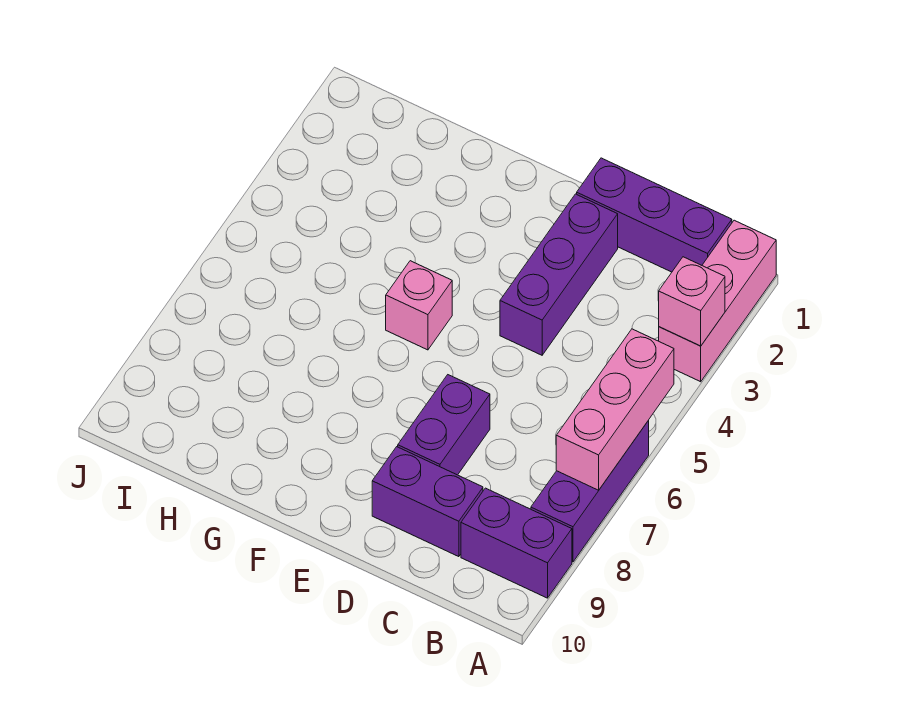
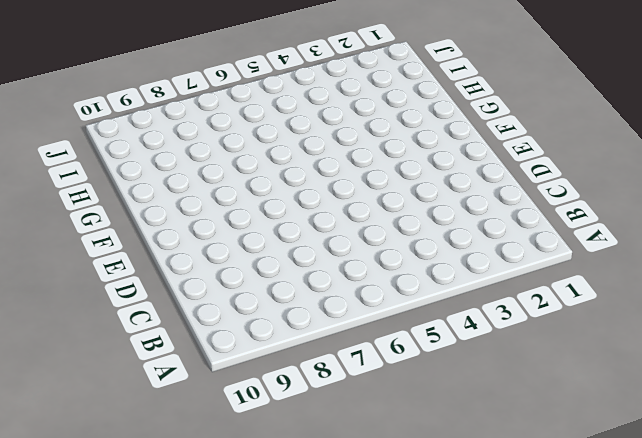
none -> pink 1x3 brick [659,220,776,382]
none -> purple 1x3 brick [531,421,649,562]

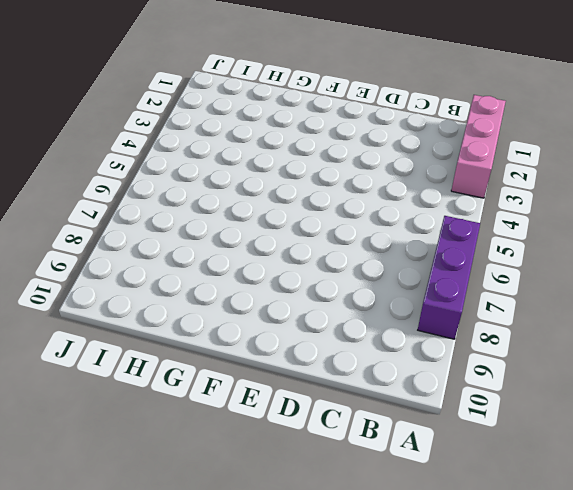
none -> purple 1x2 brick [461,488,572,598]
none -> purple 1x3 brick [577,158,732,272]

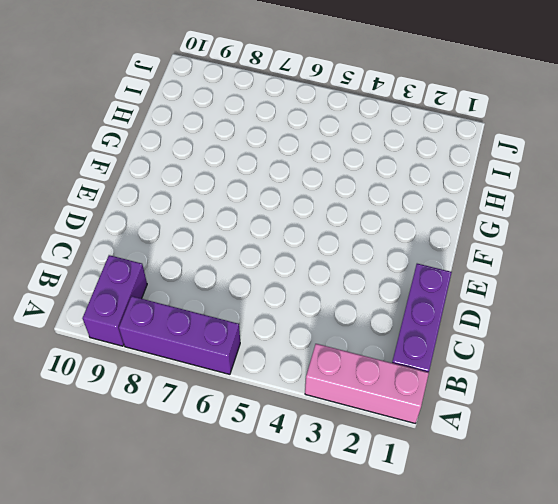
none -> purple 1x2 brick [372,447,483,557]
none -> purple 1x3 brick [500,194,618,355]

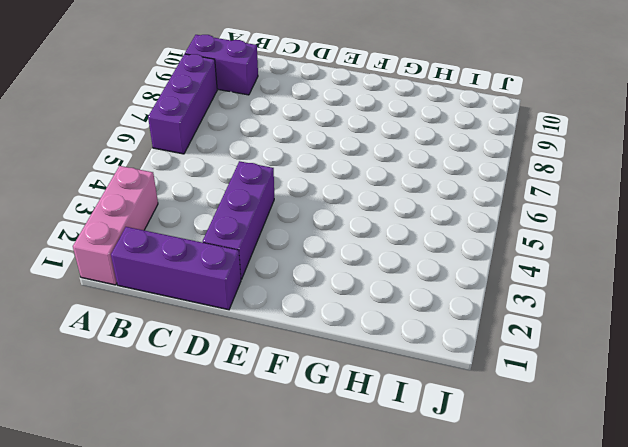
none -> purple 1x2 brick [372,447,483,557]
none -> purple 1x2 brick [398,375,490,475]

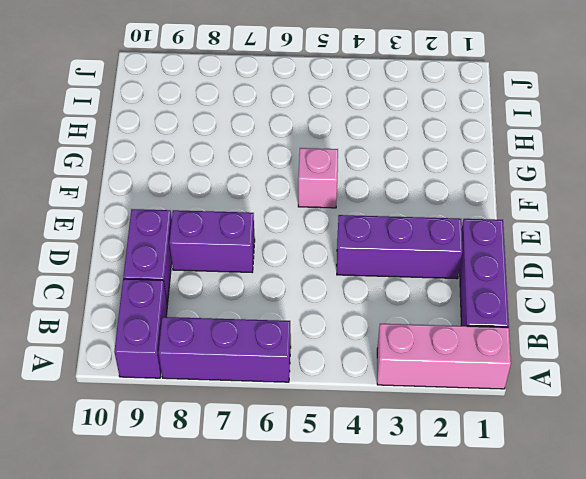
none -> pink 1x1 brick [659,257,725,346]
none -> pink 1x3 brick [556,329,674,490]

